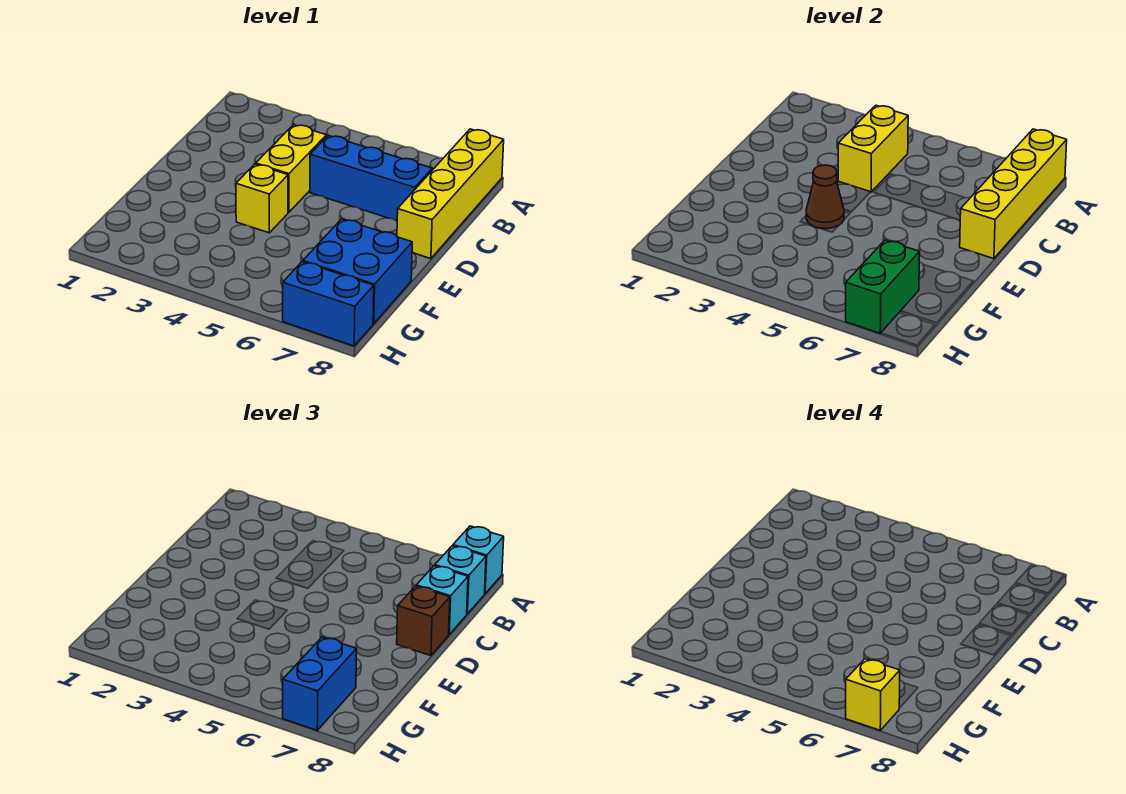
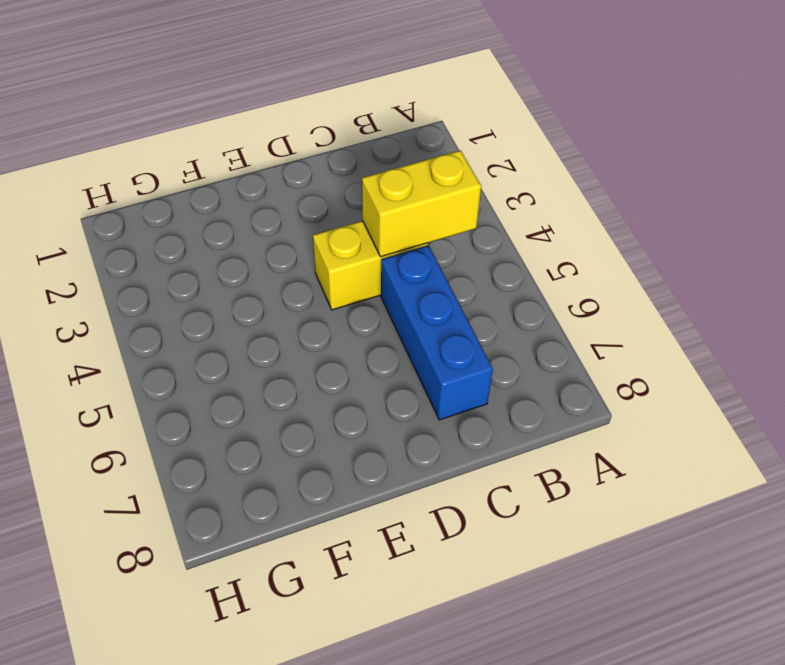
none -> yellow 1x4 brick [397,129,504,259]
none -> yellow 1x1 brick [236,164,288,233]
none -> blue 2x2 brick [303,219,412,324]

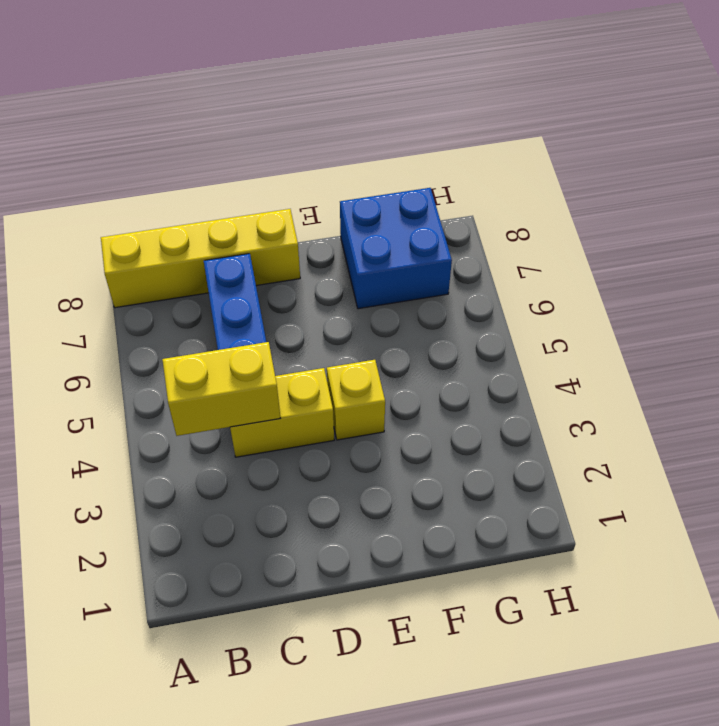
none -> blue 1x2 brick [283,262,374,346]
none -> yellow 1x4 brick [960,129,1067,259]
none -> brown 1x1 cone [806,165,844,229]

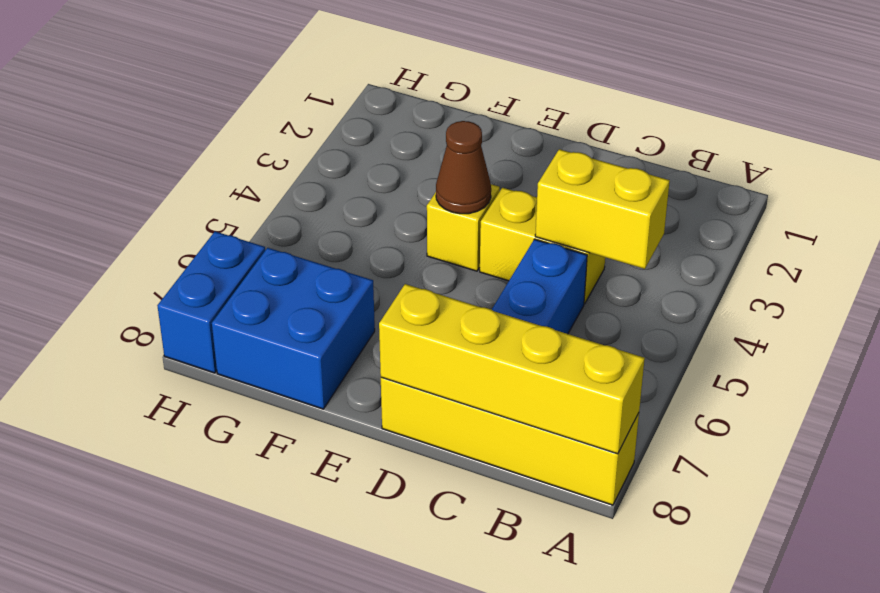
none -> green 1x2 brick [846,240,920,333]
none -> cyan 1x1 brick [453,526,504,593]
none -> cyan 1x1 brick [435,546,486,614]

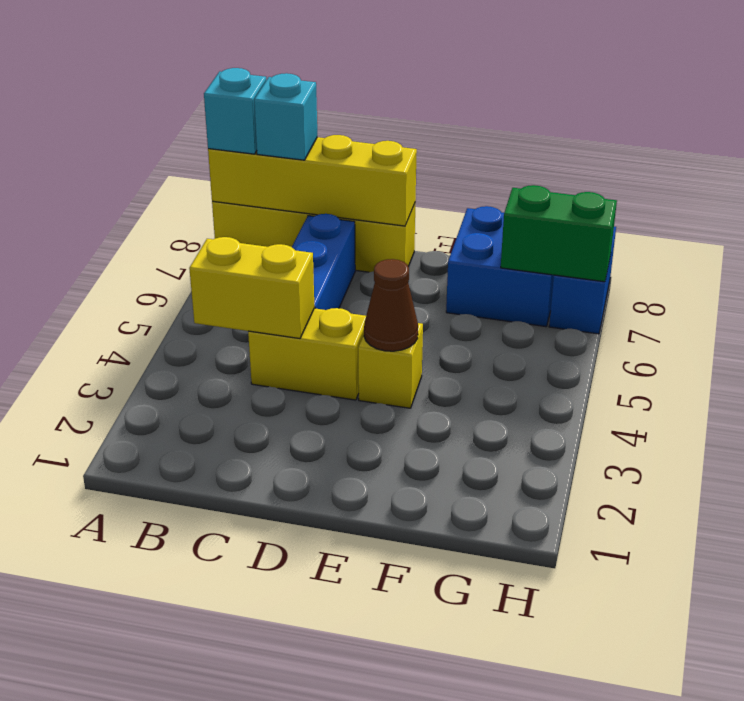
none -> cyan 1x1 brick [416,566,468,634]
none -> brown 1x1 brick [397,586,450,656]
none -> blue 1x2 brick [283,637,357,730]

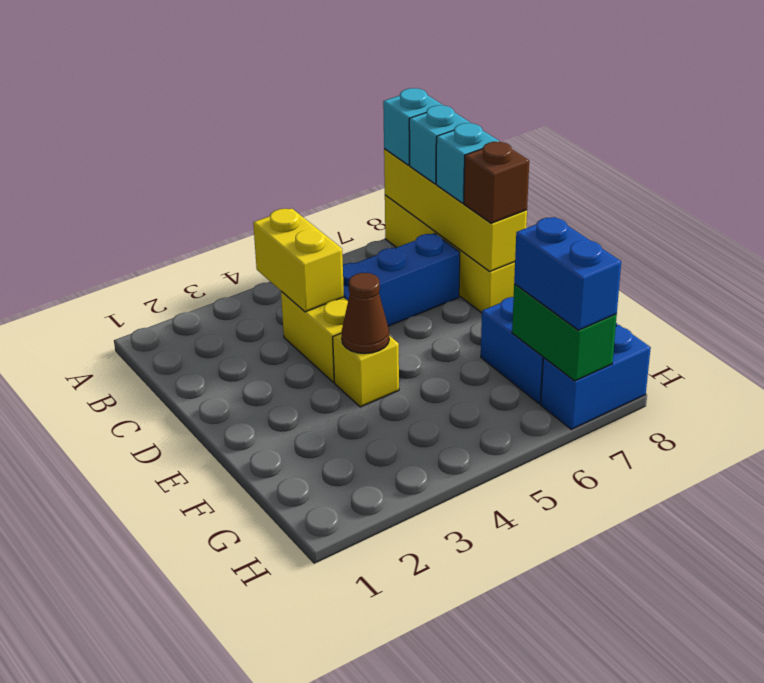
none -> yellow 1x1 brick [846,659,900,730]

